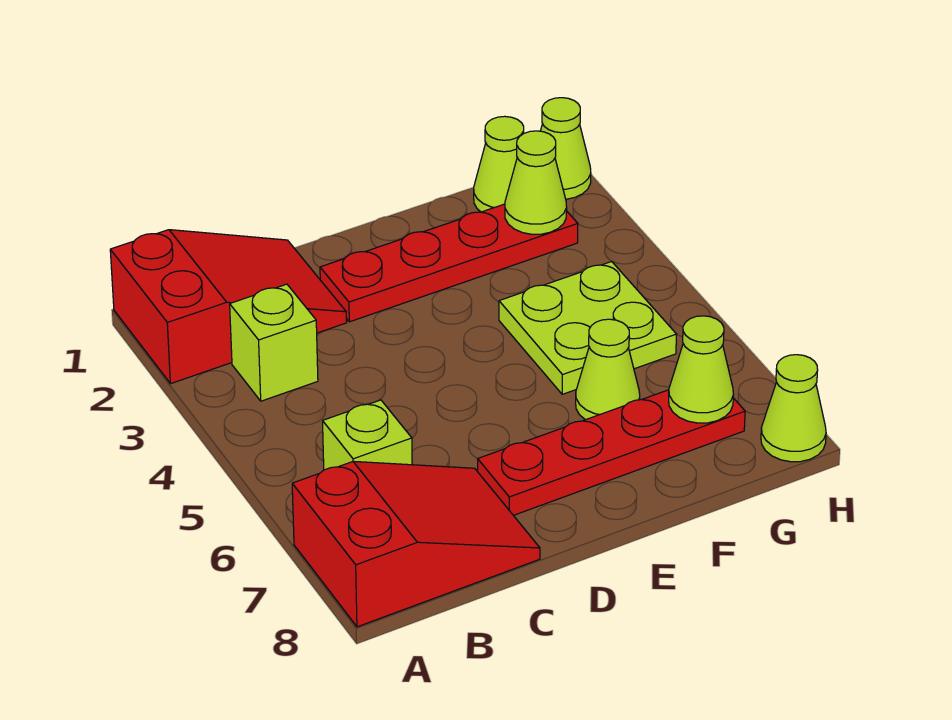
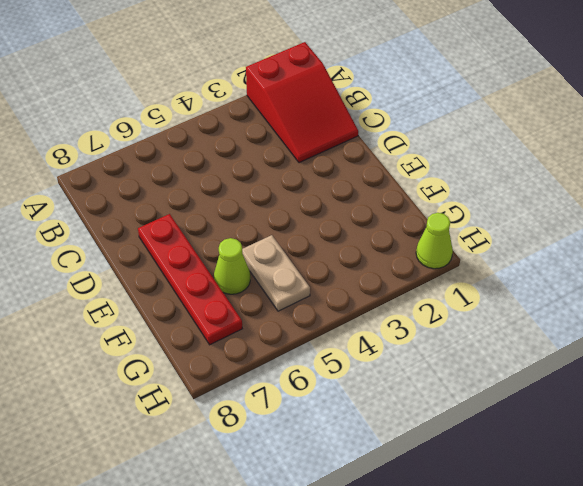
tan 1x2 plate [242,235,310,311] -> lime 2x2 plate [499,262,677,394]
none -> red 2x3 slope [292,461,540,627]
none -> lime 1x1 brick [230,284,318,401]
none -> lime 1x1 brick [323,400,412,470]

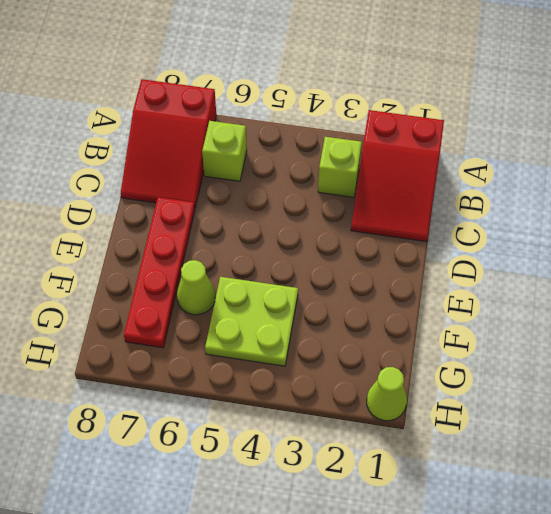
none -> red 1x4 plate [320,204,578,322]
none -> lime 1x1 cone [474,116,524,212]
none -> lime 1x1 cone [761,355,826,462]

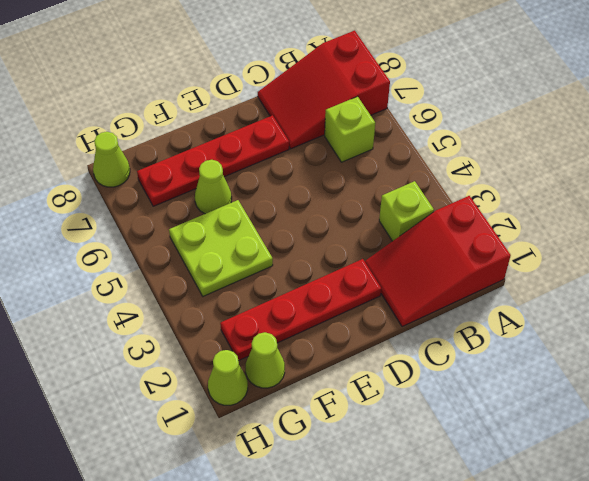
none -> lime 1x1 cone [505,131,567,234]
none -> lime 1x1 cone [669,316,733,423]

